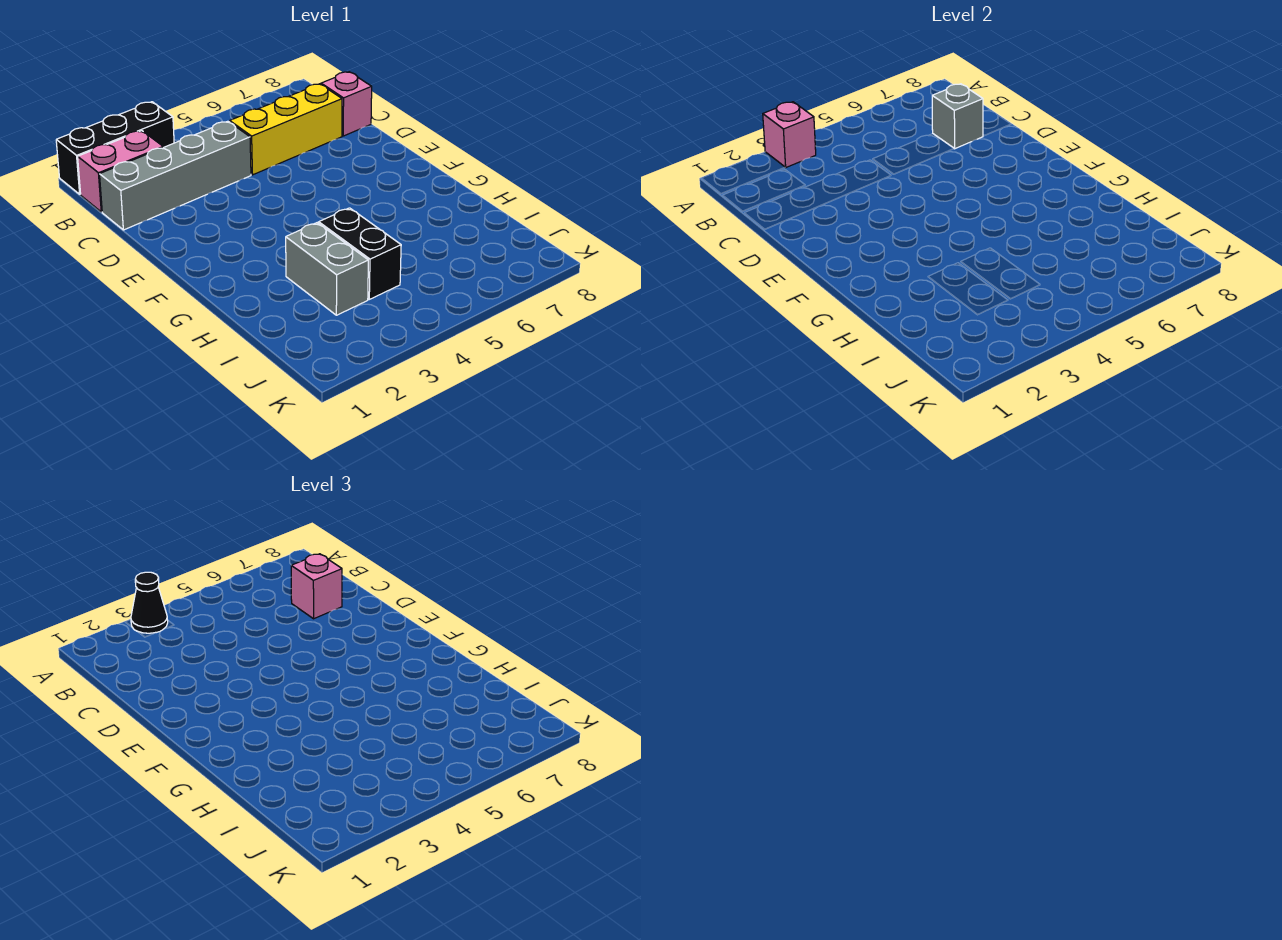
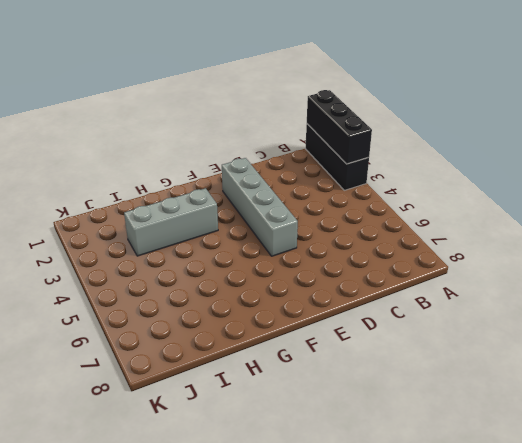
black 1x3 brick [307,90,372,164] -> pink 1x1 brick [763,102,816,167]
grey 1x4 brick [222,158,298,256] -> grey 1x4 brick moved to [100,121,251,230]
grey 1x3 brick [124,188,218,256] -> grey 1x2 brick [286,223,368,315]
none -> pink 1x2 brick [78,131,163,212]
none -> yellow 1x3 brick [230,84,342,175]

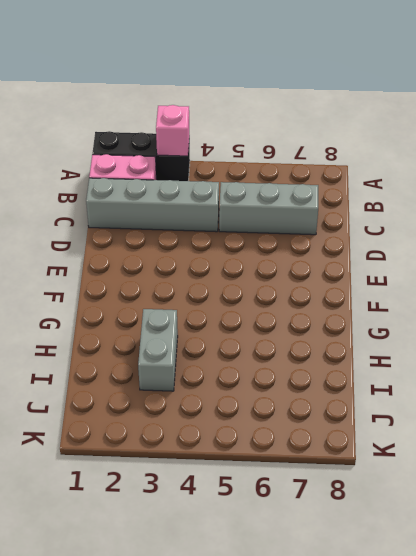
grey 1x3 brick [219,182,318,235] -> yellow 1x3 brick [230,84,342,175]
none -> pink 1x1 brick [321,72,372,136]
none -> black 1x2 brick [319,208,401,299]

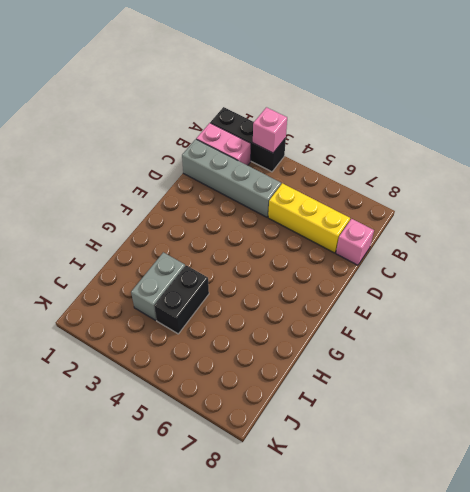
none -> grey 1x1 brick [932,84,983,149]
none -> black 1x1 cone [131,572,168,633]

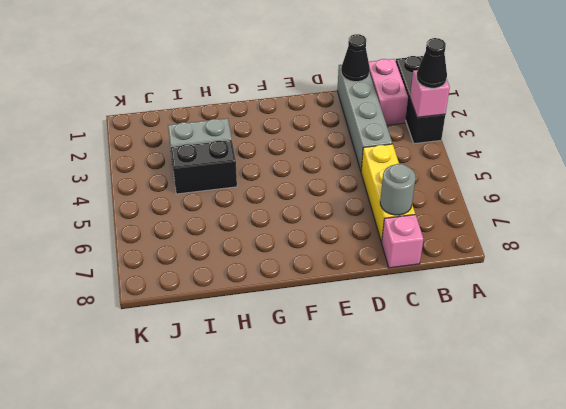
black 1x1 cone [341,34,370,82] -> none
grey 1x1 round brick [380,164,416,215] -> grey 1x1 brick [932,84,983,149]
none -> pink 1x1 brick [291,554,342,619]

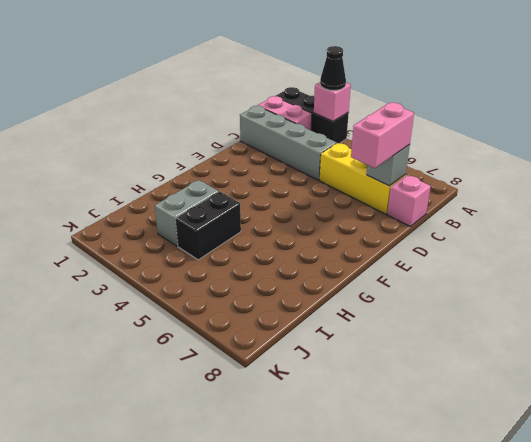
pink 1x2 brick [351,103,414,168] -> pink 1x1 brick [291,554,342,619]

